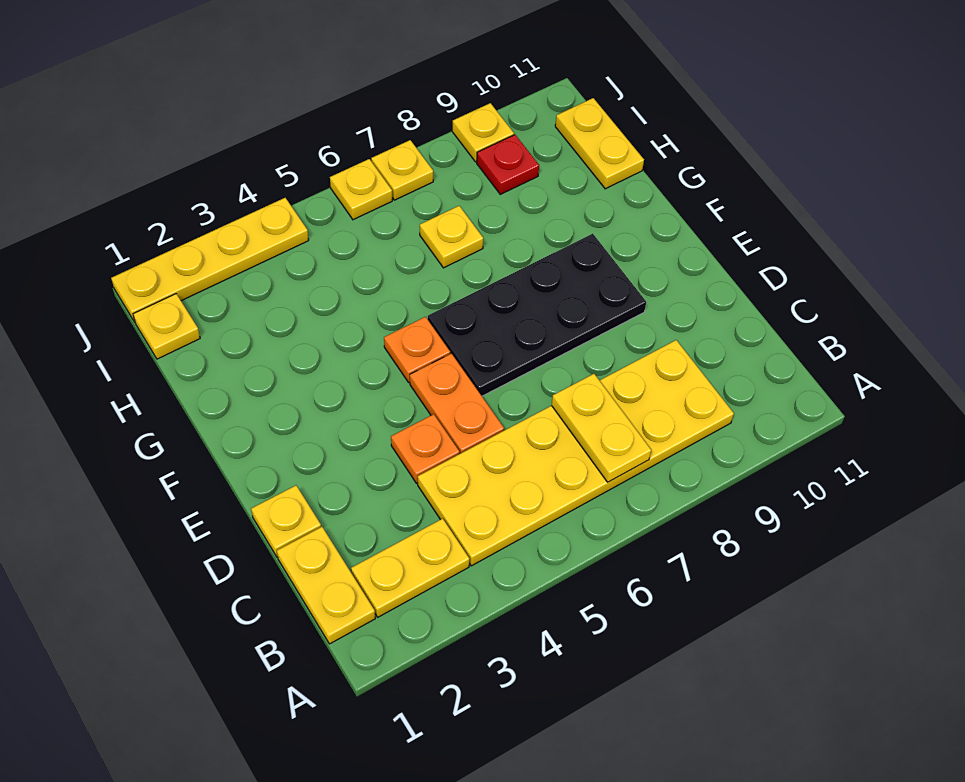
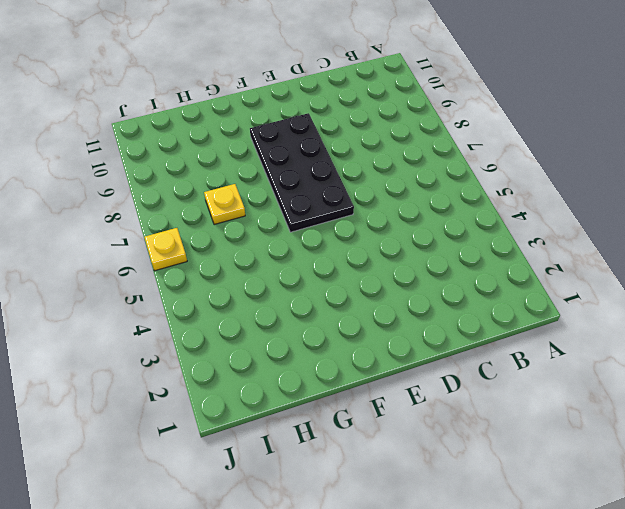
none -> yellow 1x2 plate [277,527,375,644]
none -> yellow 1x2 plate [351,519,469,617]
none -> yellow 2x6 plate [418,340,734,566]

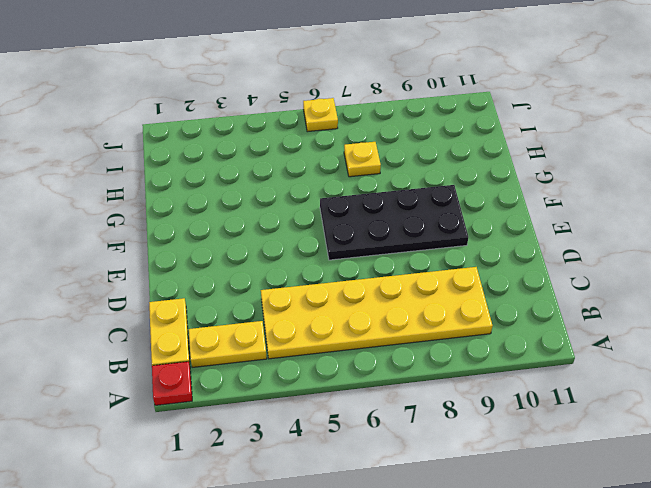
red 1x1 plate [152,362,192,405] -> red 1x1 plate moved to [477,135,539,194]
none -> yellow 1x1 plate [251,485,321,557]
none -> orange 1x1 plate [391,414,460,483]
none -> orange 1x2 plate [410,354,504,454]

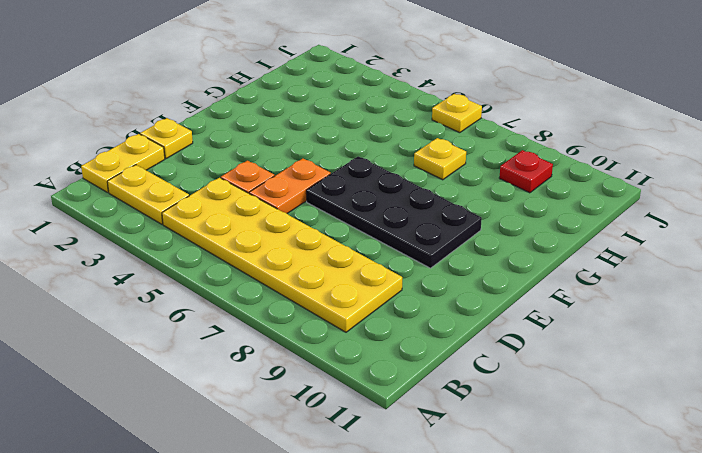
none -> orange 1x1 plate [384,317,450,382]
none -> yellow 1x2 plate [555,98,644,189]
none -> yellow 1x1 plate [133,294,200,359]

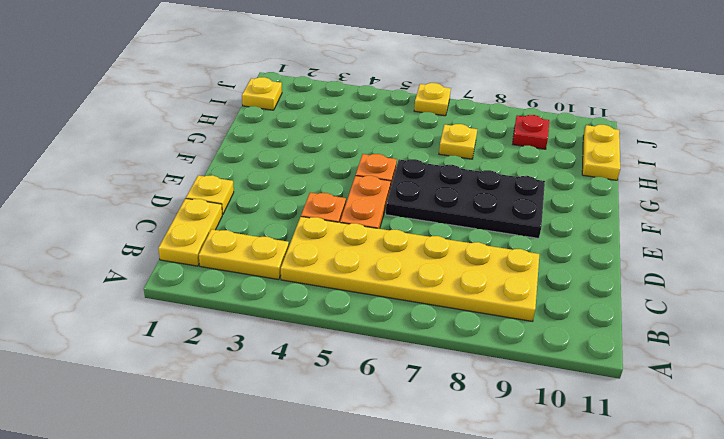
none -> yellow 1x4 plate [111,198,309,322]
none -> yellow 1x1 plate [371,140,433,200]
none -> yellow 1x1 plate [452,103,514,162]

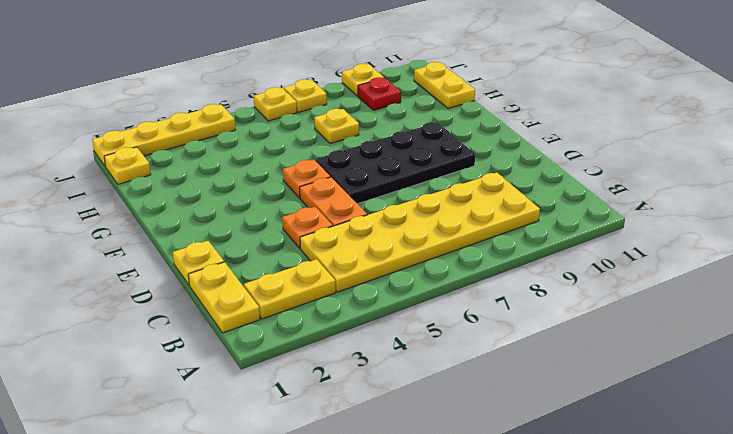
none -> yellow 1x2 plate [551,374,651,482]

